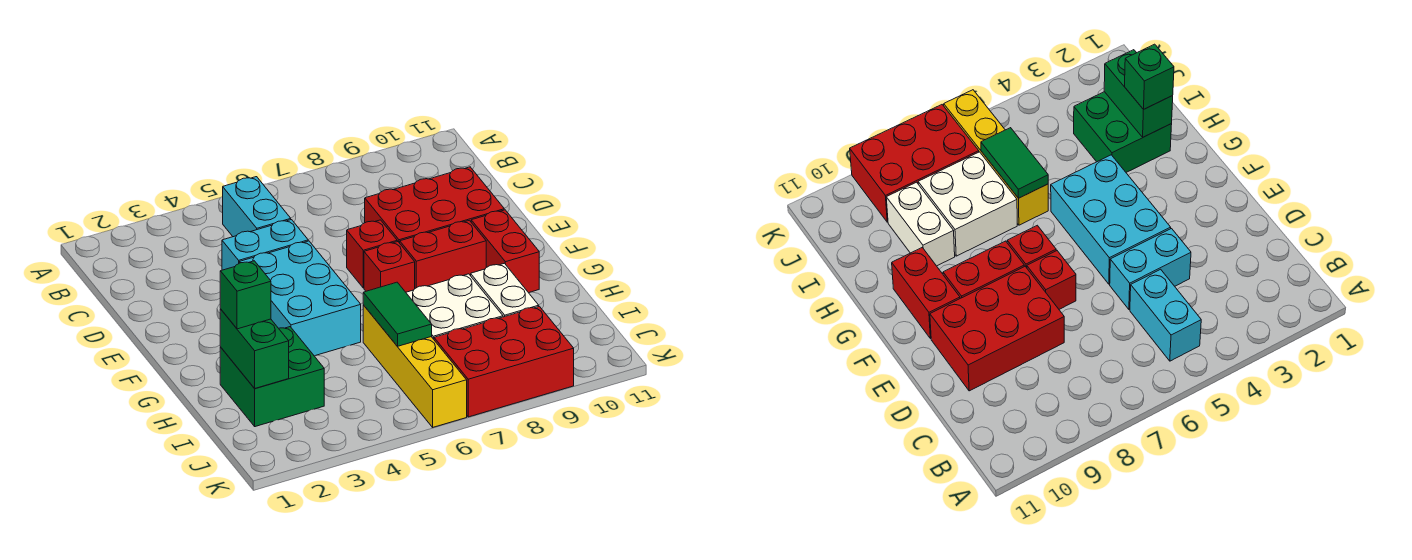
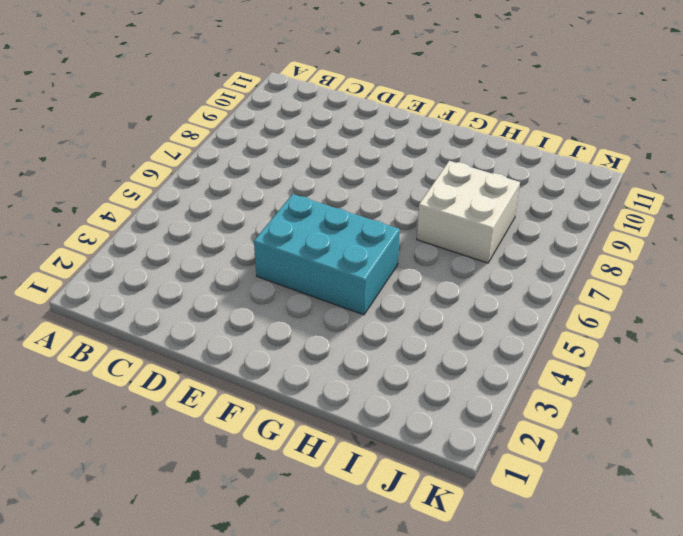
none -> cyan 1x2 brick [223,177,291,237]
none -> cyan 1x2 brick [222,220,308,270]
none -> red 2x3 brick [365,167,504,243]

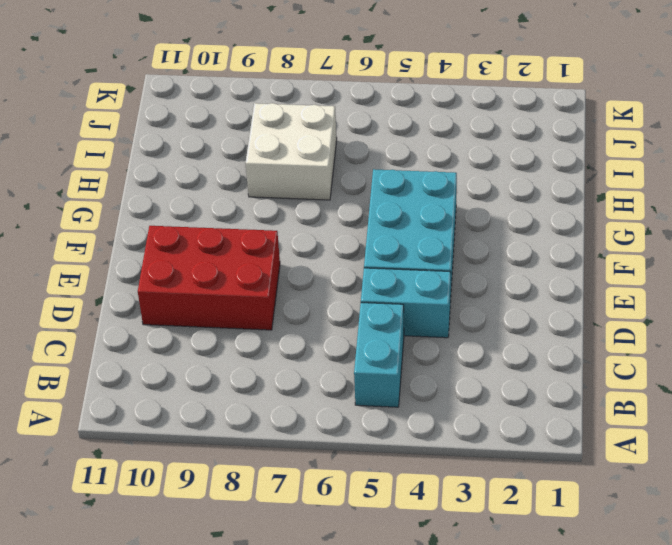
none -> red 1x1 brick [347,220,397,288]
none -> red 1x1 brick [364,241,415,292]
none -> red 1x2 brick [400,220,486,288]

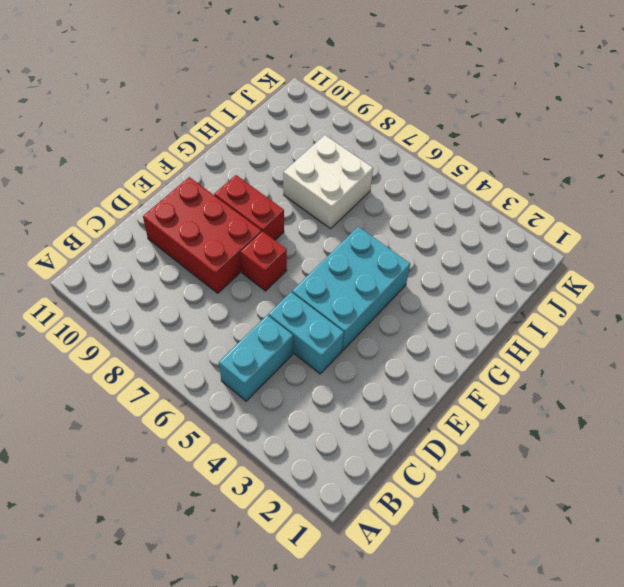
none -> red 1x1 brick [364,241,415,292]
none -> red 1x2 brick [471,210,539,293]
none -> green 2x2 brick [220,327,324,427]

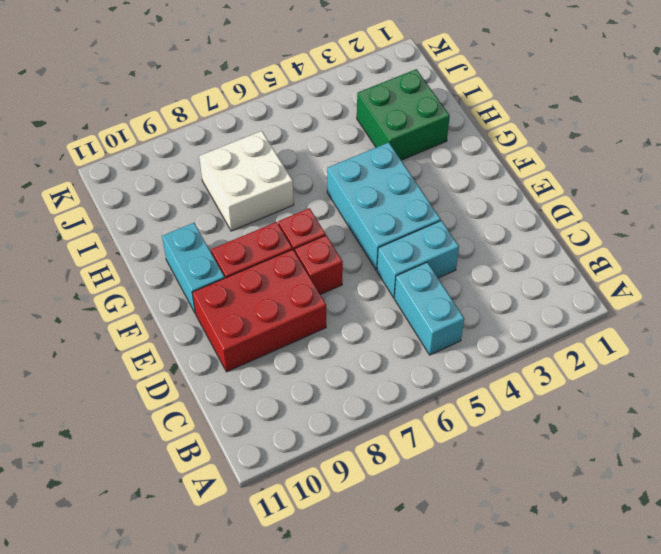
cyan 1x2 brick [162,223,225,314] -> red 1x2 brick [471,210,539,293]
none -> yellow 1x4 brick [363,305,467,427]
none -> white 1x2 brick [471,263,539,317]
none -> red 2x3 brick [434,306,574,417]

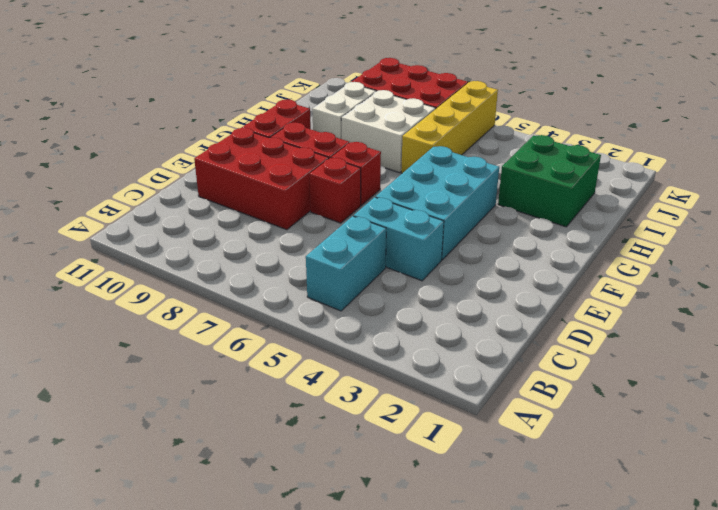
none -> green 1x2 brick [220,309,289,388]
none -> green 1x2 tile [363,282,432,346]
none -> green 1x1 brick [220,261,271,329]

